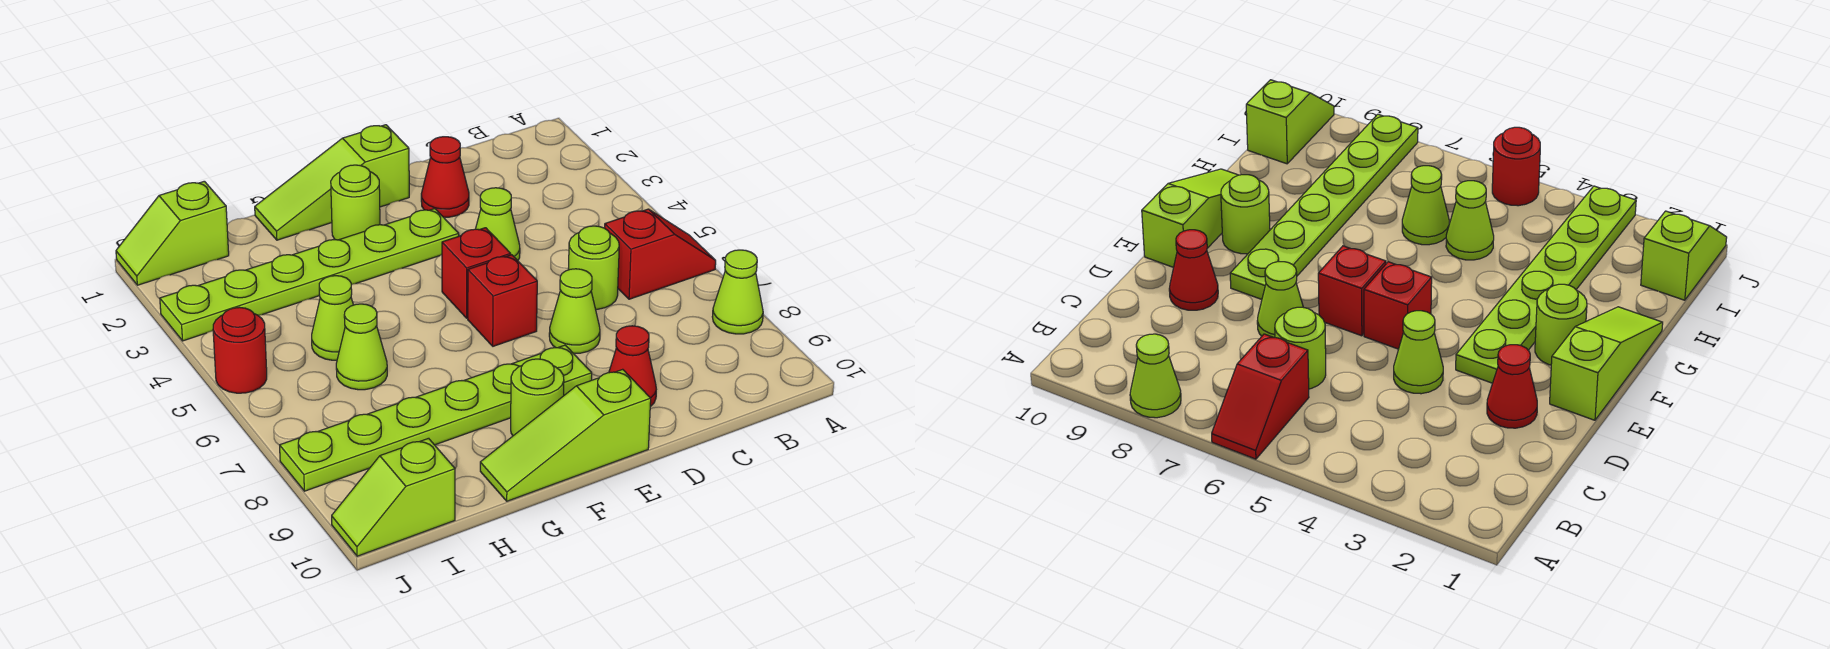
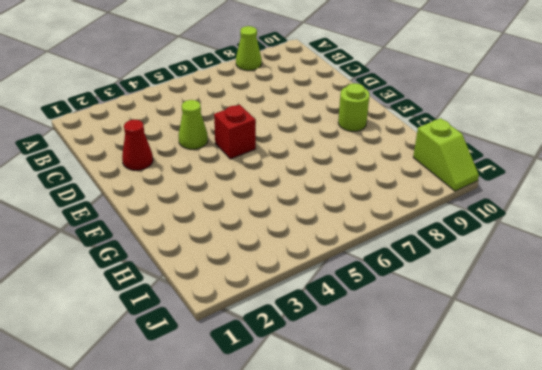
none -> red 1x2 slope [605,209,716,299]
none -> lime 1x1 round brick [568,226,619,309]
none -> lime 1x1 cone [549,269,600,353]

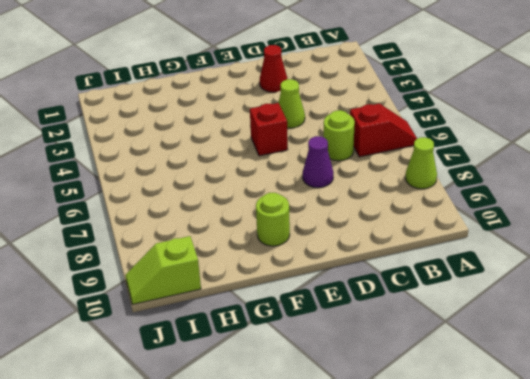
purple 1x1 cone [303,136,334,188] -> lime 1x1 cone [549,269,600,353]
none -> red 1x1 cone [609,326,656,407]
none -> lime 1x3 slope [255,125,409,240]
none -> lime 1x6 plate [160,209,459,341]

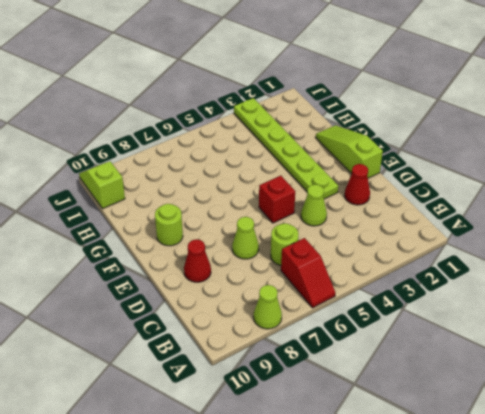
none -> red 1x1 brick [468,255,537,346]
none -> lime 1x6 plate [280,345,592,491]
none -> lime 1x3 slope [480,369,651,501]

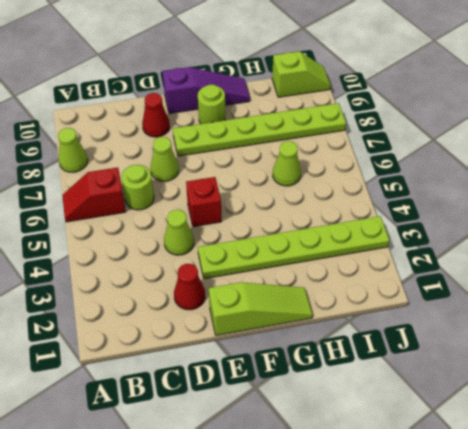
purple 1x3 slope [162,67,250,114] -> lime 1x3 slope [480,369,651,501]
none -> red 1x1 brick [468,255,537,346]
none -> lime 1x1 round brick [331,165,380,240]
none -> lime 1x1 cone [312,276,353,360]

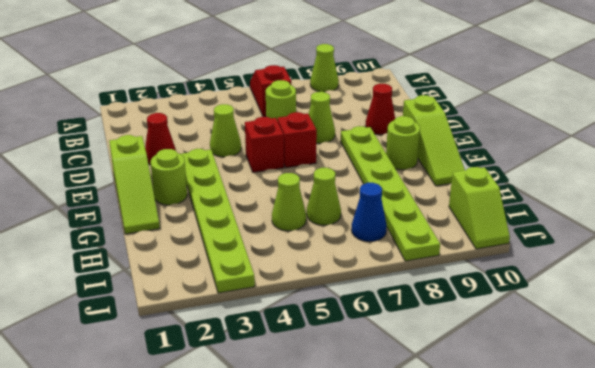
blue 1x1 cone [351,183,387,242] -> none
none -> lime 1x2 slope [116,181,229,285]
none -> red 1x1 round brick [213,307,267,393]

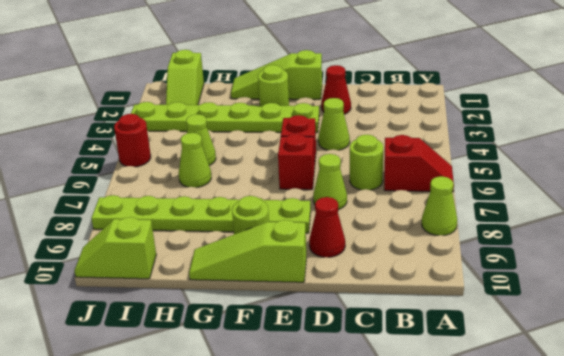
lime 1x2 slope [166,50,204,105] -> lime 1x2 slope turned to [116,181,229,285]

